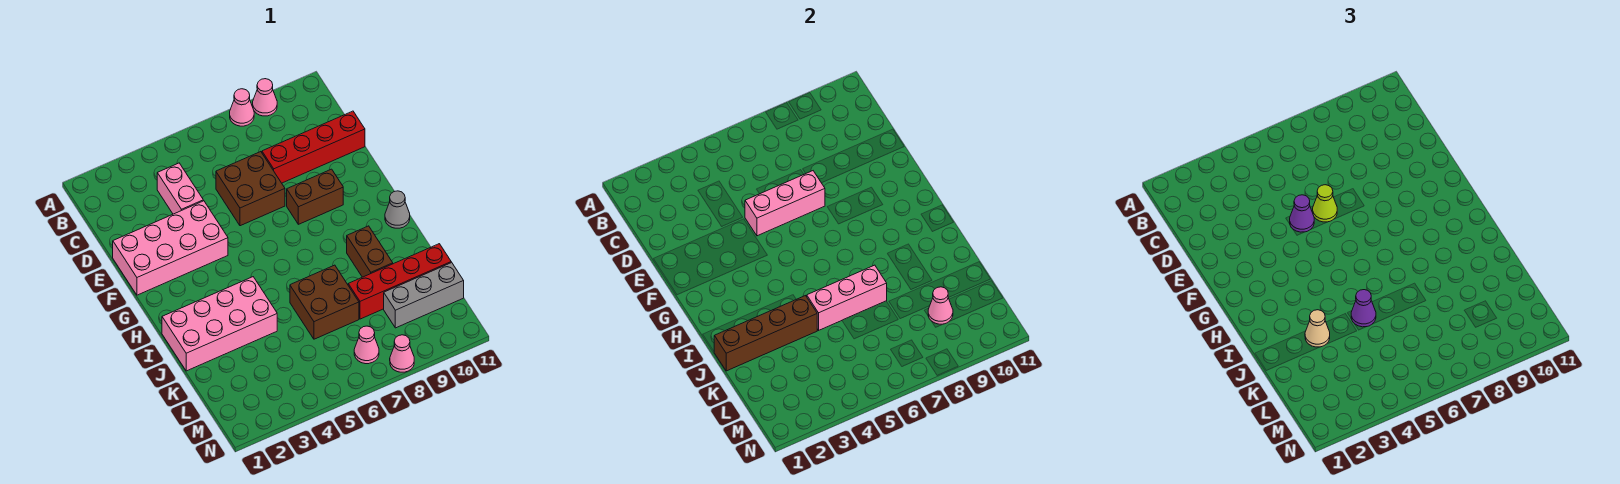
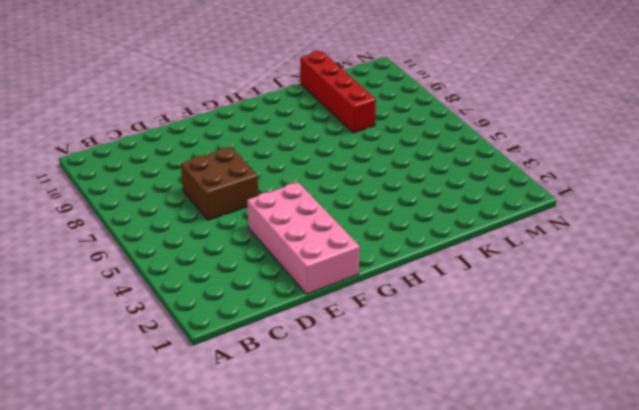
none -> pink 1x1 cone [230,89,254,126]
none -> pink 1x1 cone [253,79,277,116]
none -> pink 1x2 brick [157,163,203,214]

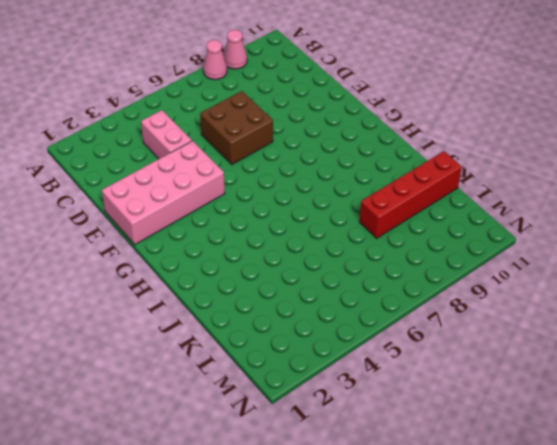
none -> red 1x4 brick [262,111,365,183]
none -> brown 1x2 brick [287,169,343,224]
none -> grey 1x1 cone [385,191,410,228]

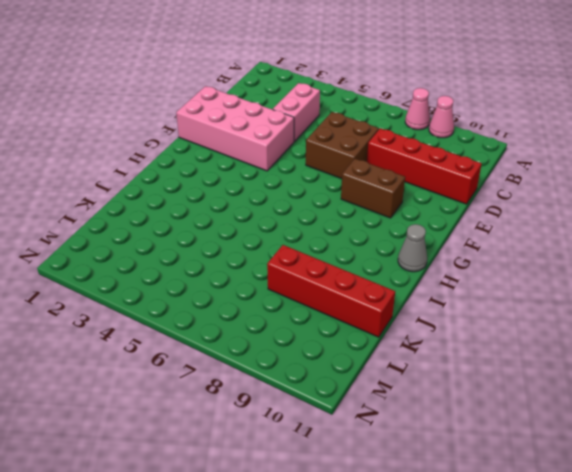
none -> pink 2x4 brick [162,277,277,371]
none -> brown 1x2 brick [347,226,393,277]
none -> brown 2x2 brick [290,265,359,339]

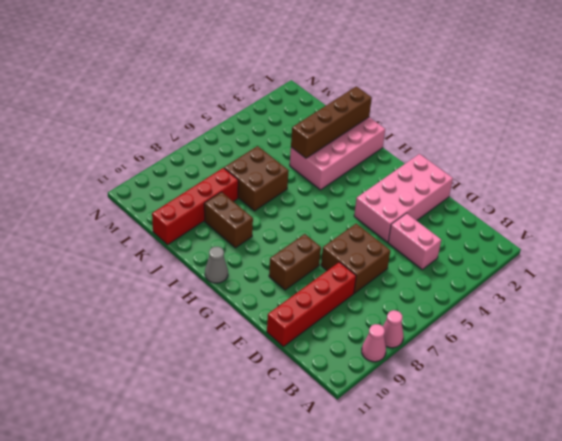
none -> grey 1x3 brick [384,262,464,328]
none -> pink 1x1 cone [354,326,379,364]
none -> pink 1x1 cone [390,335,414,372]

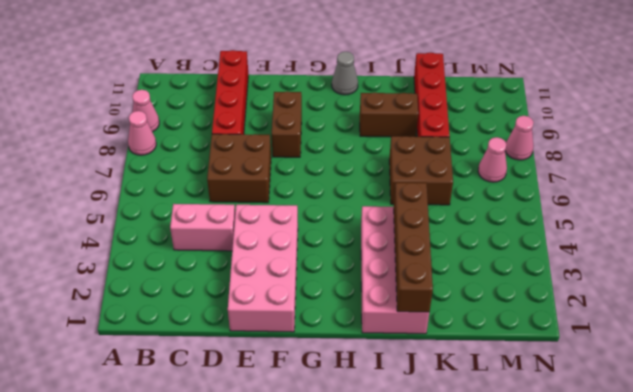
none -> grey 1x3 brick [384,262,464,328]
none -> pink 1x3 brick [745,171,825,236]
none -> pink 1x3 brick [807,265,887,330]

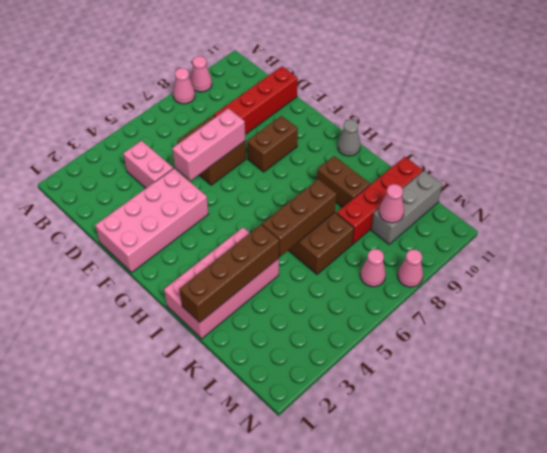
brown 1x3 brick [262,179,337,257] -> pink 1x3 brick [807,265,887,330]
none -> purple 1x1 cone [1290,195,1314,232]
none -> lime 1x1 cone [1313,185,1337,222]
none -> tan 1x1 cone [1305,310,1330,347]

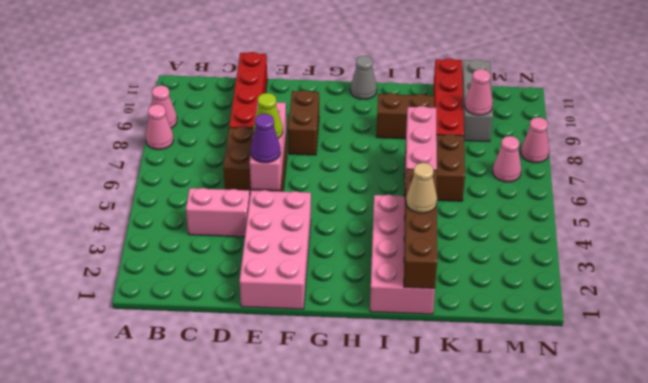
none -> purple 1x1 cone [1351,290,1376,327]

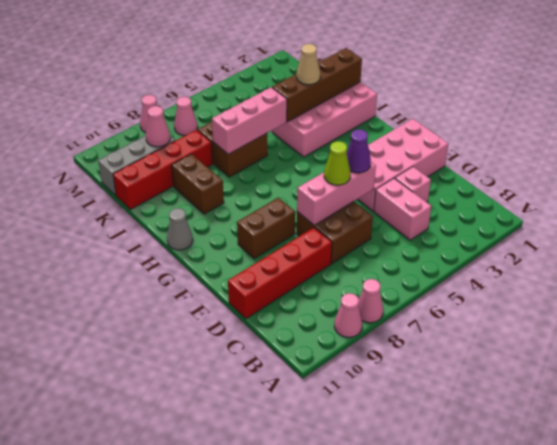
pink 1x1 brick [395,167,431,202] -> none
none -> purple 1x1 cone [1351,290,1376,327]

